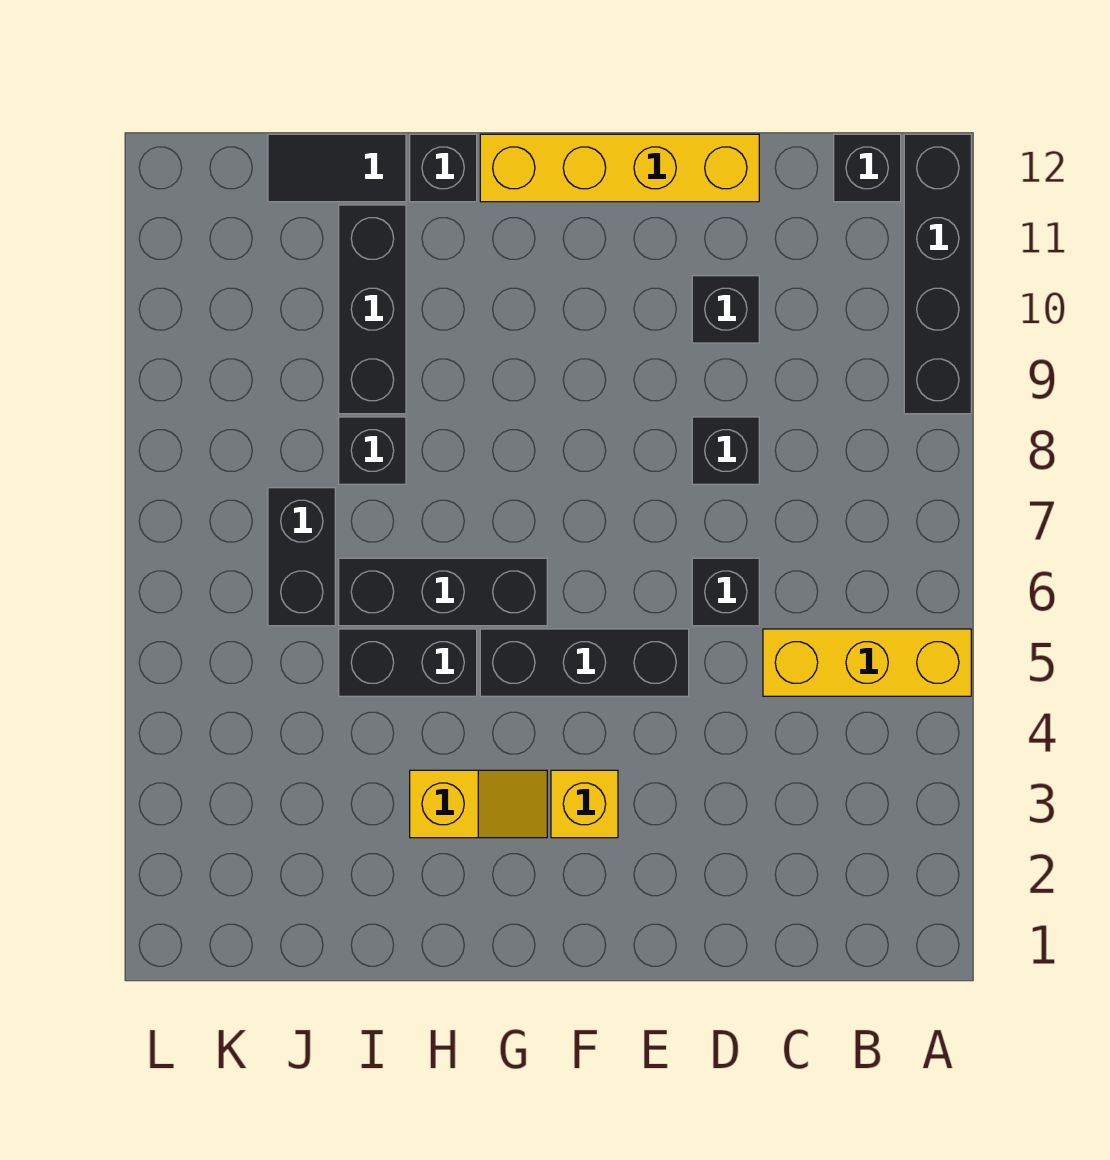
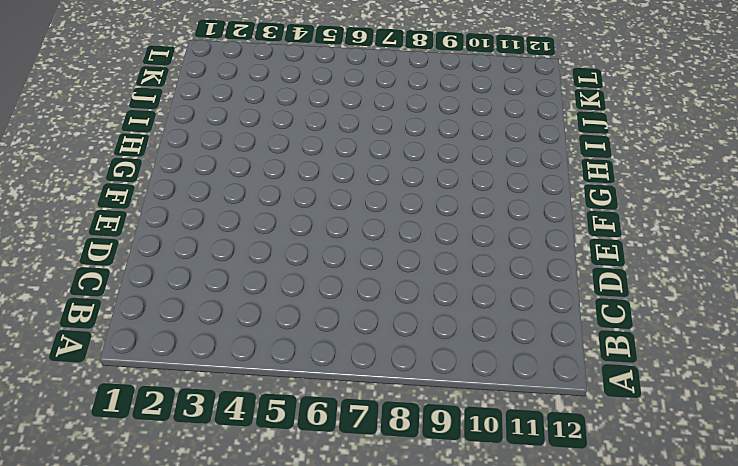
none -> yellow 1x3 brick [763,629,971,696]
none -> black 1x4 brick [904,134,971,414]
none -> black 1x1 brick [834,134,901,202]

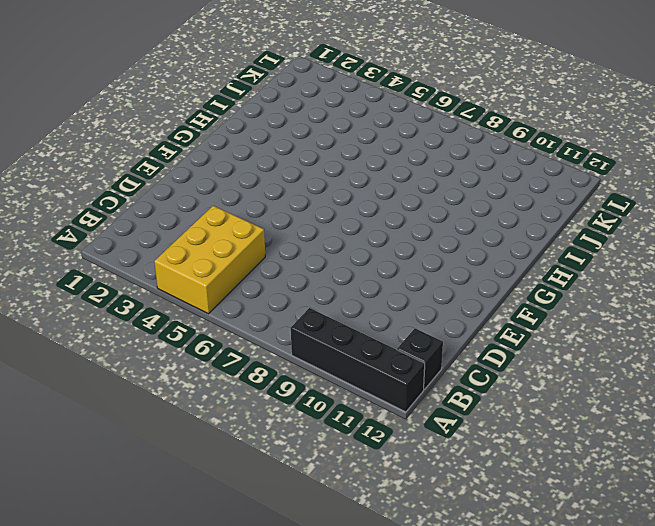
yellow 2x3 brick [154,206,265,314] -> yellow 1x3 brick [763,629,971,696]
none -> black 1x1 brick [692,558,759,626]
none -> black 1x1 brick [692,417,759,484]
none -> black 1x1 brick [692,276,759,343]

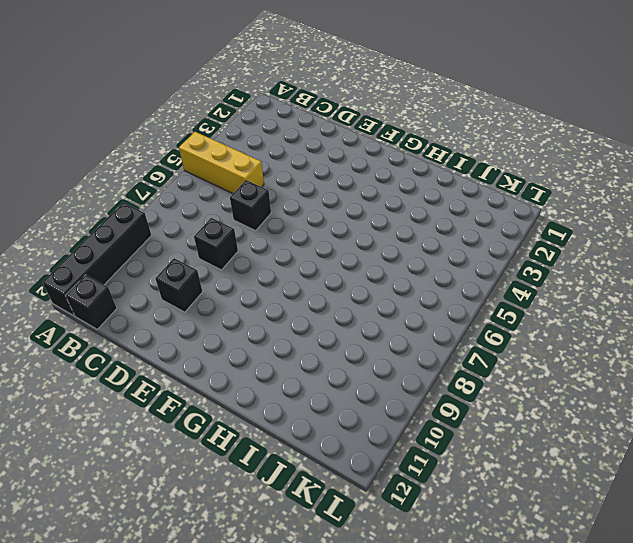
none -> yellow 1x4 brick [480,134,759,202]
none -> black 1x3 brick [480,629,689,696]
none -> yellow 1x1 brick [551,770,618,838]

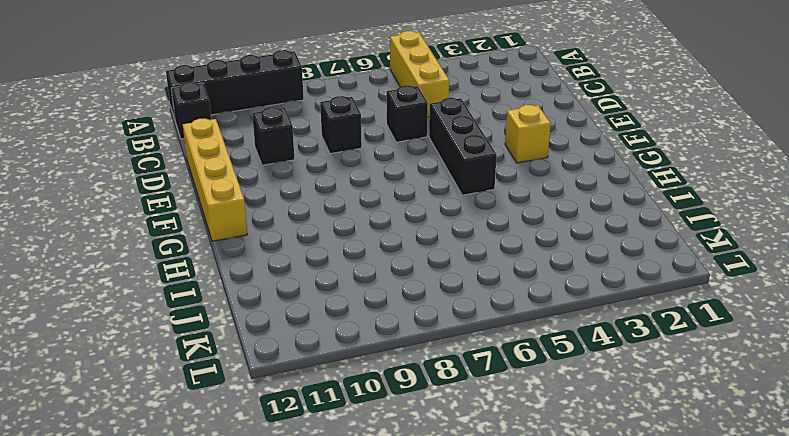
none -> yellow 1x2 slope [410,770,547,838]
none -> black 1x3 brick [339,558,547,626]
none -> black 1x2 brick [339,629,477,696]

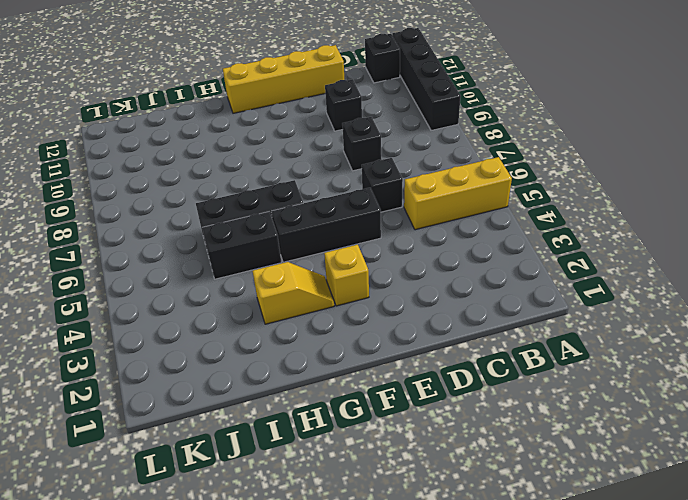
none -> black 1x1 brick [410,134,477,202]
none -> black 1x1 brick [339,417,406,484]
none -> black 1x3 brick [339,205,406,414]

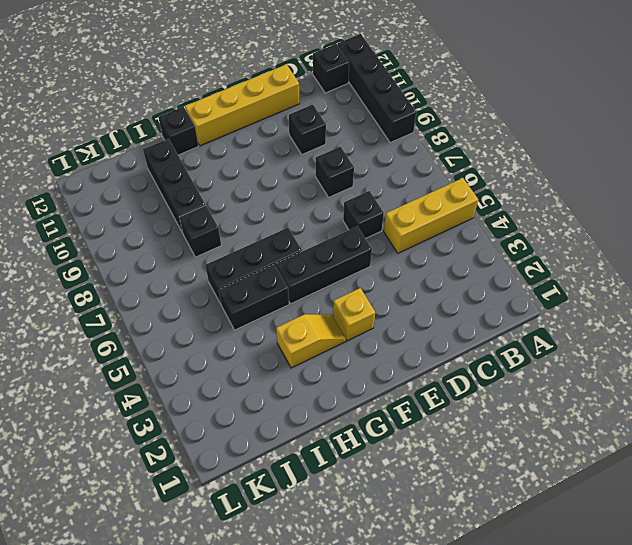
none -> black 1x2 tile [268,134,406,202]
none -> black 1x2 brick [268,488,335,626]

